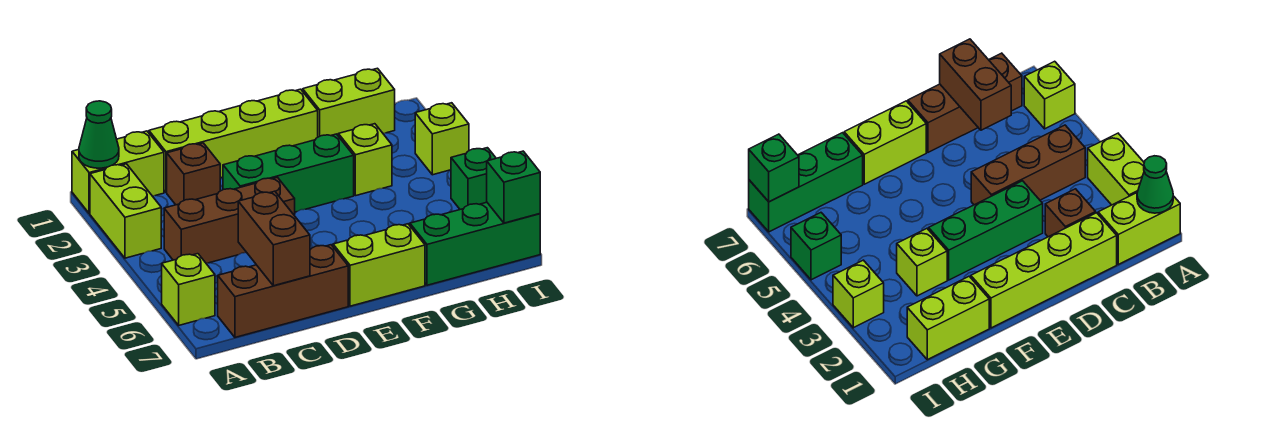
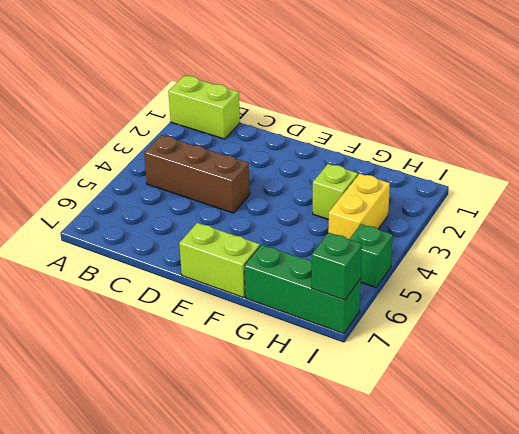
yellow 1x2 brick [328,174,390,239] -> none
none -> lime 1x2 brick [90,164,161,258]
none -> lime 1x1 brick [162,254,215,325]
none -> brown 1x3 brick [218,245,348,337]

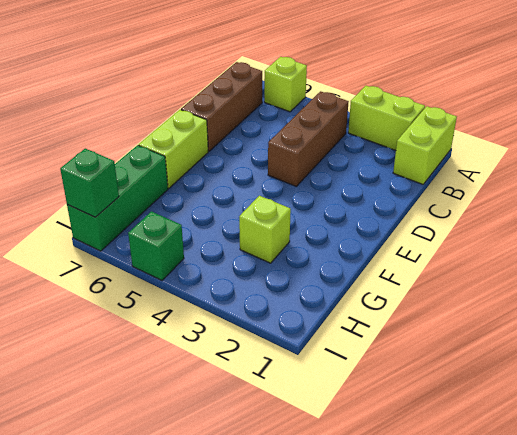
none -> lime 1x4 brick [149,89,318,193]
none -> brown 1x1 brick [167,143,220,205]
none -> green 1x3 brick [223,134,354,212]

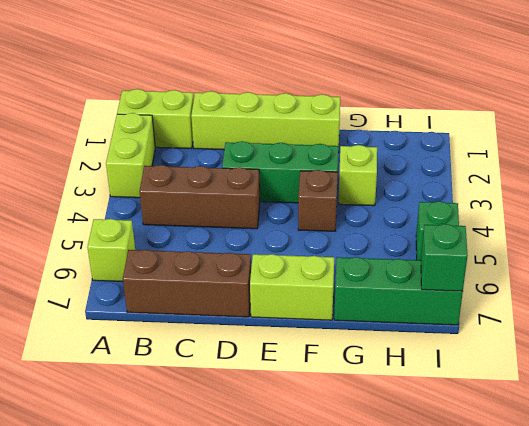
brown 1x1 brick [298,170,338,231] -> brown 1x1 brick moved to [167,143,220,205]
none -> lime 1x2 brick [303,68,395,137]
none -> lime 1x1 brick [415,103,469,175]
none -> green 1x1 cone [79,101,119,168]

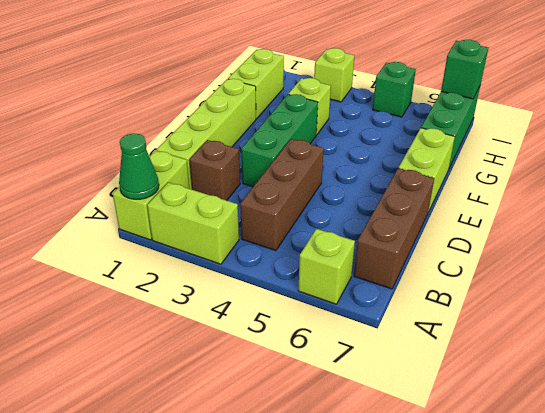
none -> brown 1x2 brick [238,191,310,286]

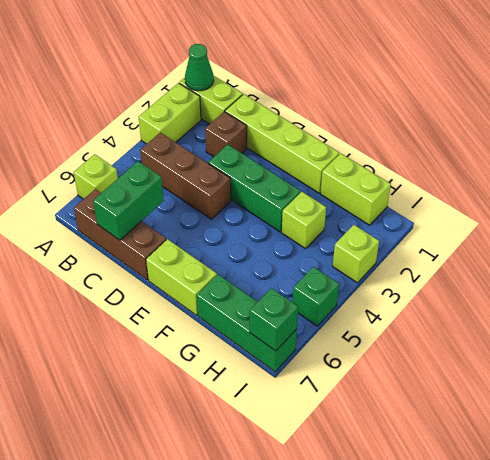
green 1x2 brick [93,161,164,240] -> brown 1x2 brick [238,191,310,286]

